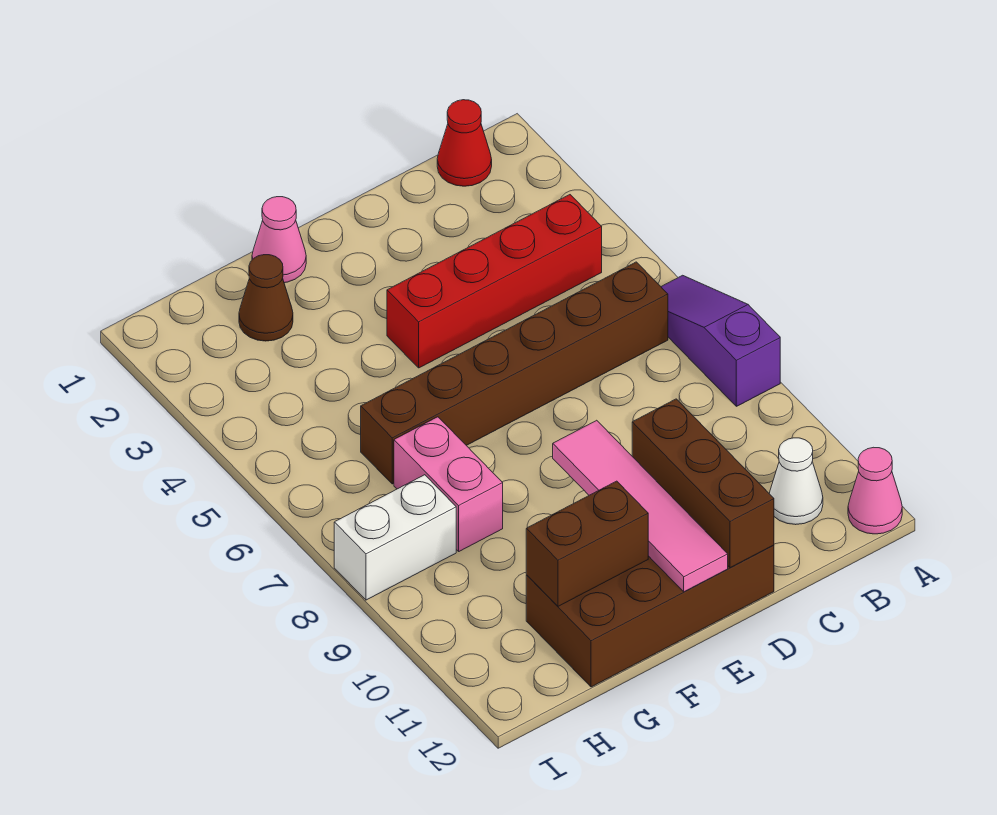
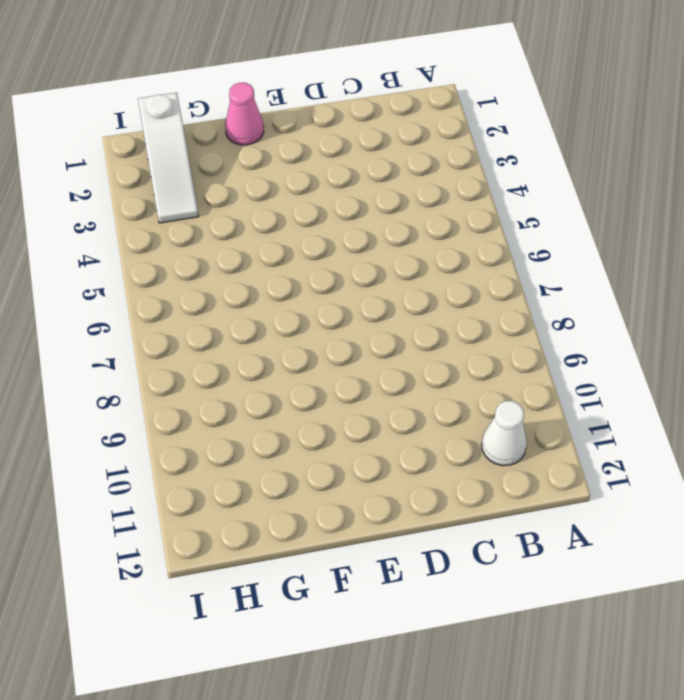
white 1x3 slope [138,93,199,223] -> none
none -> purple 1x3 slope [661,275,780,406]
none -> pink 1x1 cone [848,447,902,534]
none -> red 1x1 cone [437,100,492,186]

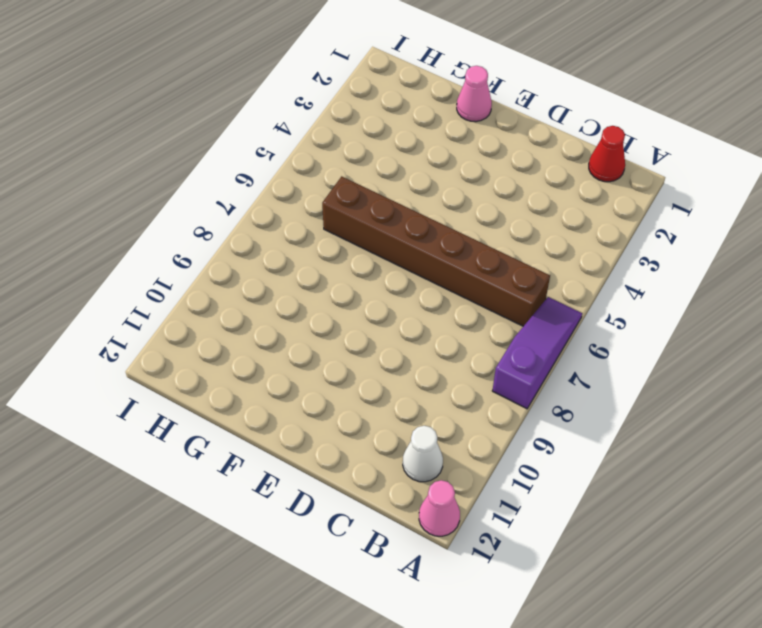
none -> red 1x4 brick [387,195,602,368]
none -> brown 2x4 brick [526,545,774,687]
none -> brown 1x1 cone [239,255,293,341]

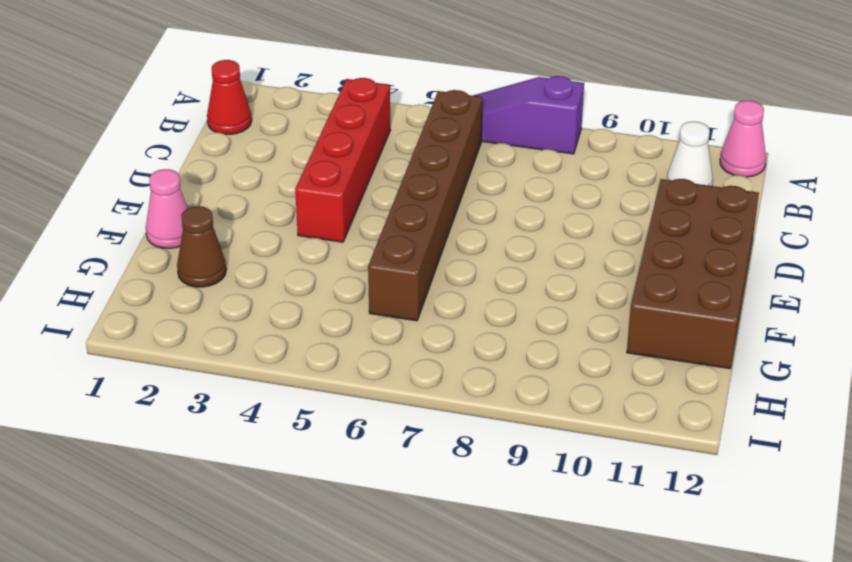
none -> pink 1x2 brick [394,417,503,551]
none -> white 1x2 brick [334,475,456,600]
none -> brown 1x3 brick [632,399,774,568]

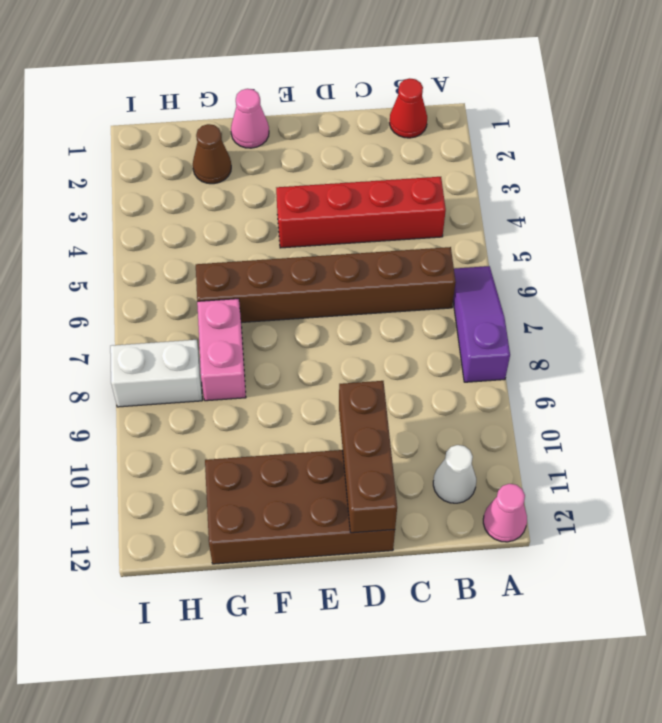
none -> pink 1x4 tile [553,420,728,592]
none -> brown 1x2 brick [526,481,648,606]

